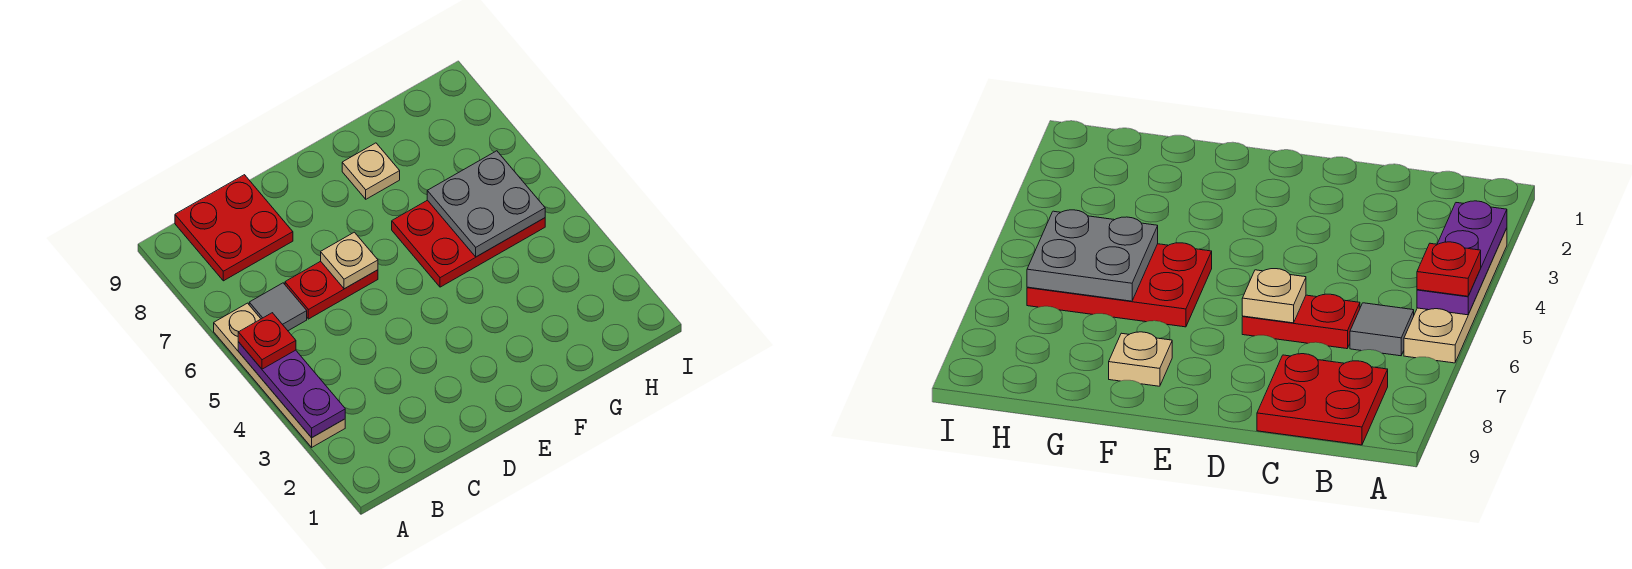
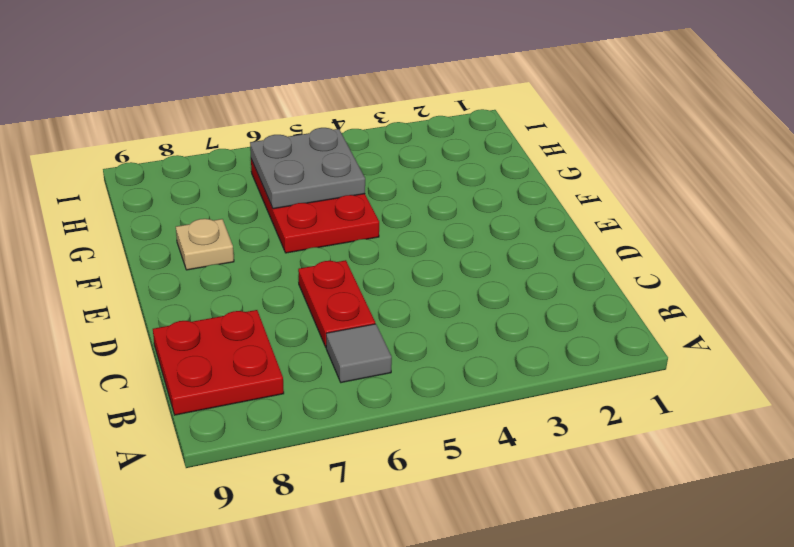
none -> tan 1x4 plate [214,303,345,447]
none -> purple 1x3 plate [238,342,345,438]

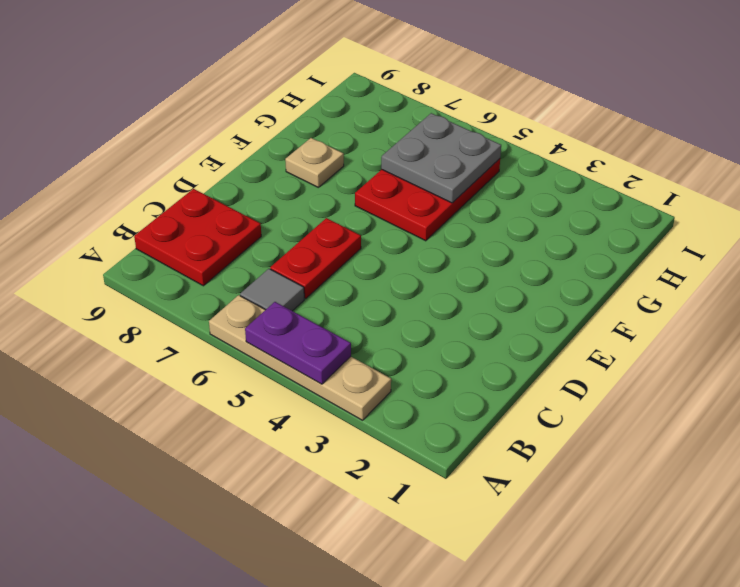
purple 1x2 plate [245,302,351,384] -> purple 1x3 plate [238,342,345,438]
none -> tan 1x1 plate [321,232,378,289]
none -> red 1x1 plate [238,313,296,369]

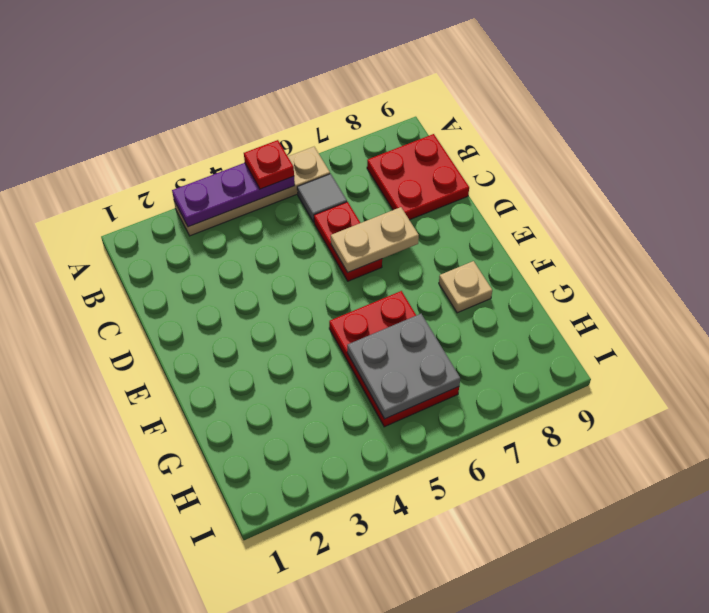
tan 1x2 plate [331,207,419,272] -> tan 1x1 plate [321,232,378,289]

